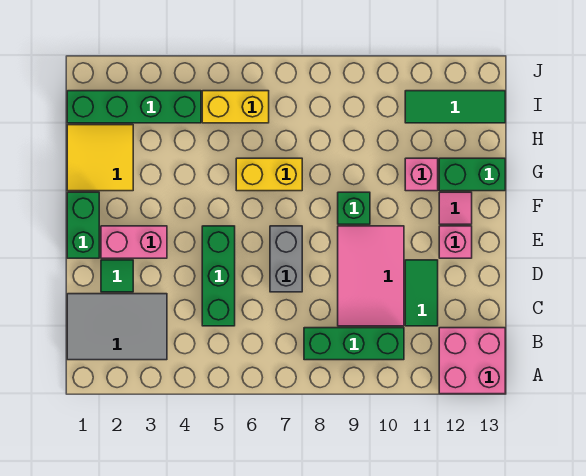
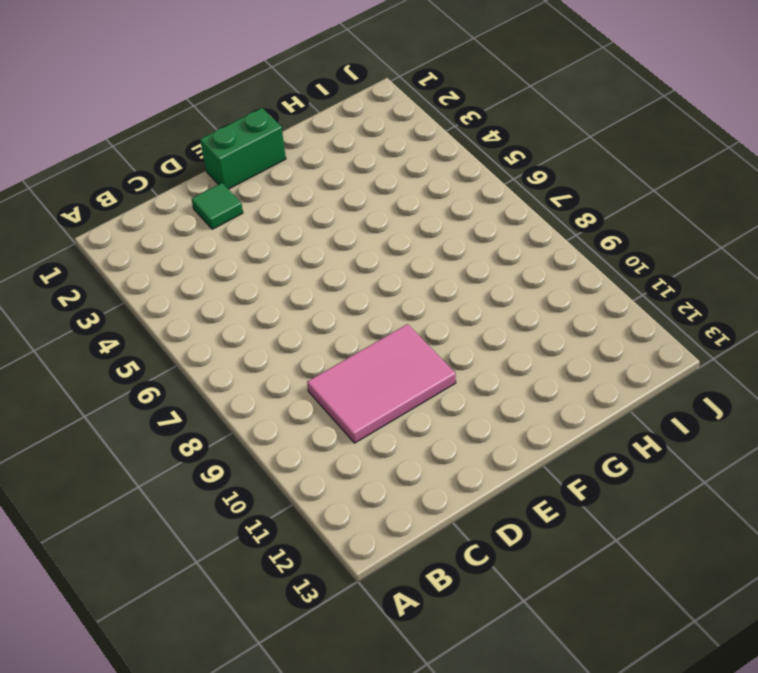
none -> pink 2x2 brick [439,328,505,394]
none -> grey 2x3 tile [67,294,167,360]
none -> green 1x3 brick [304,328,404,360]

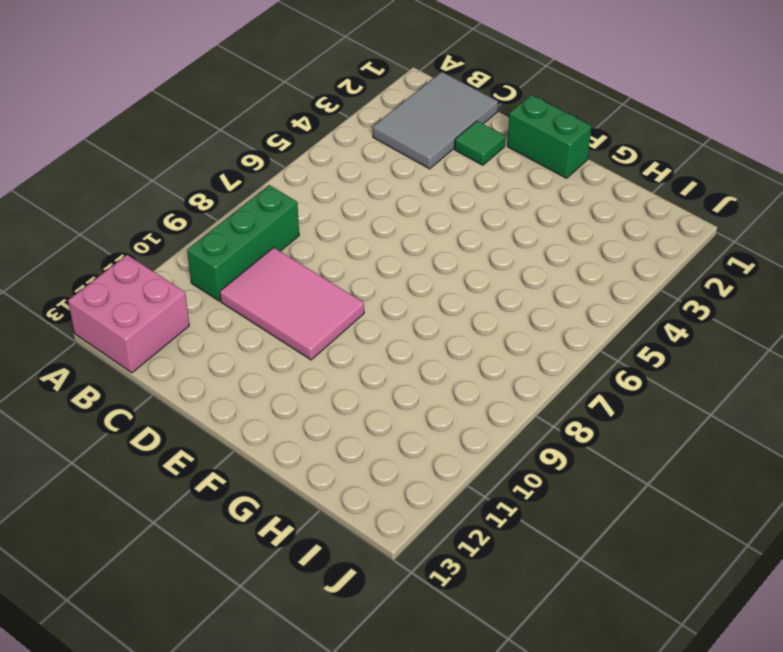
none -> green 1x3 brick [202,226,235,326]
none -> green 1x2 tile [405,260,438,326]
none -> grey 1x2 brick [270,226,302,292]

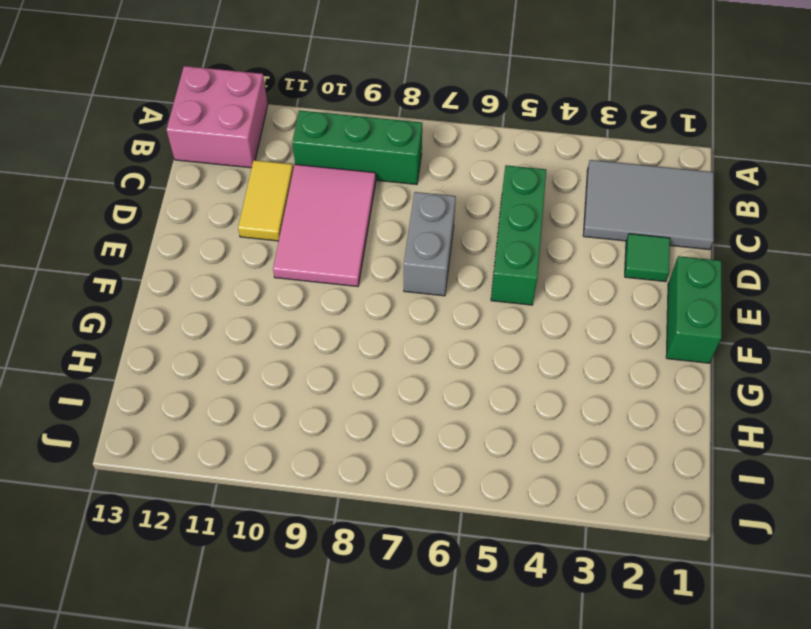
yellow 1x2 tile [238,160,293,241] -> green 1x2 tile [405,260,438,326]
none -> pink 1x2 brick [101,226,167,258]
none -> pink 1x1 brick [439,226,472,258]
none -> green 1x1 brick [338,192,370,224]

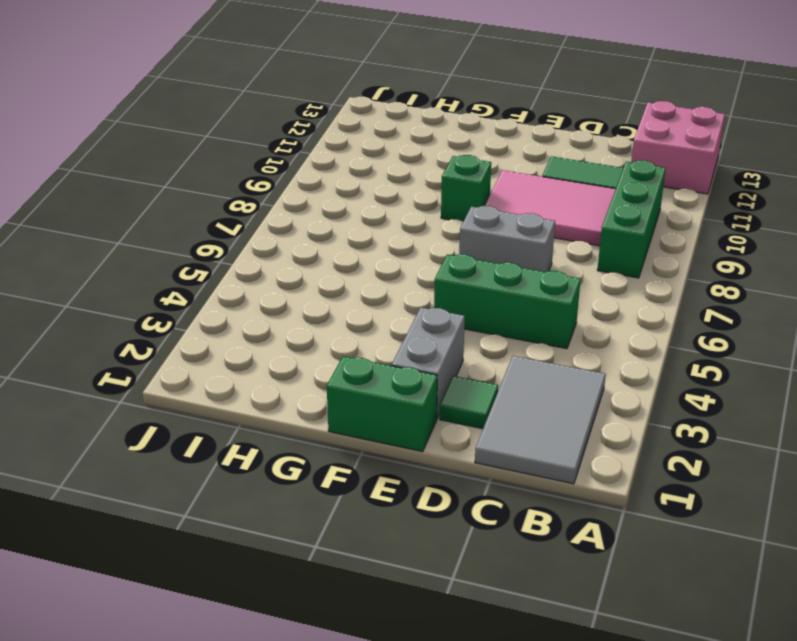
grey 1x2 brick [392,307,465,418] -> pink 1x2 brick [101,226,167,258]
none -> pink 1x1 brick [439,226,472,258]
none -> pink 1x1 tile [439,192,472,224]
none -> yellow 2x2 tile [67,125,133,191]

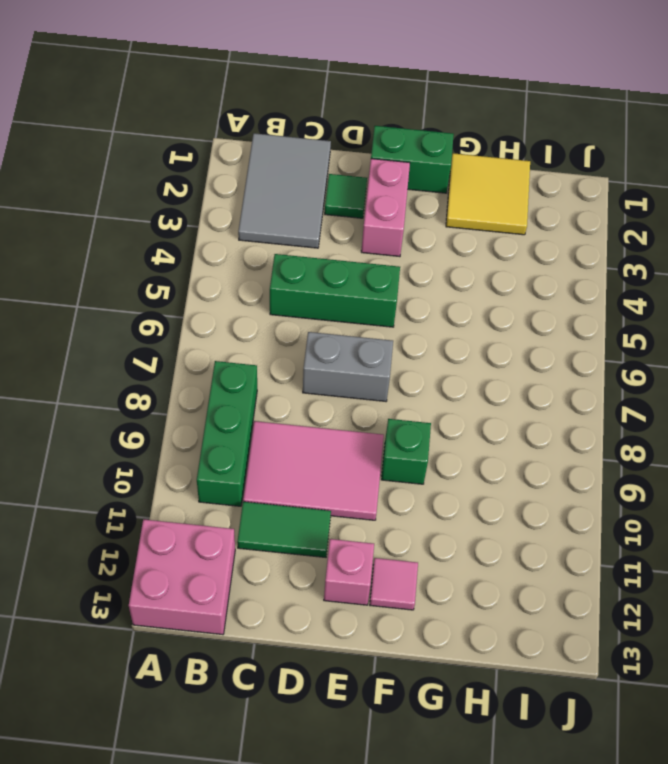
none -> yellow 1x2 brick [236,158,302,191]
none -> pink 1x1 brick [405,158,438,191]
none -> green 1x2 brick [439,158,505,191]

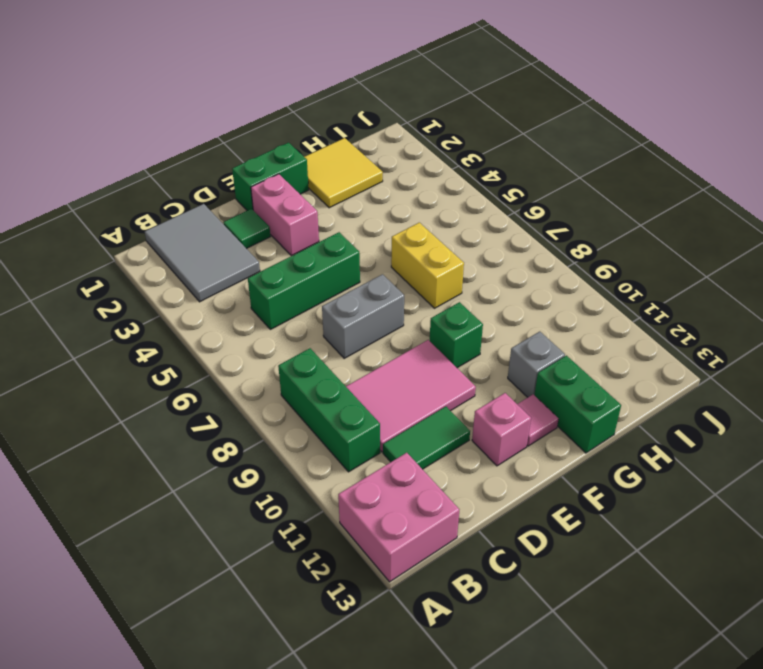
grey 1x1 brick [508,332,565,397] -> pink 1x1 brick [405,158,438,191]
none -> green 1x4 brick [67,91,201,123]
none -> yellow 1x2 brick [202,91,269,123]
none -> green 1x3 tile [405,91,505,123]

